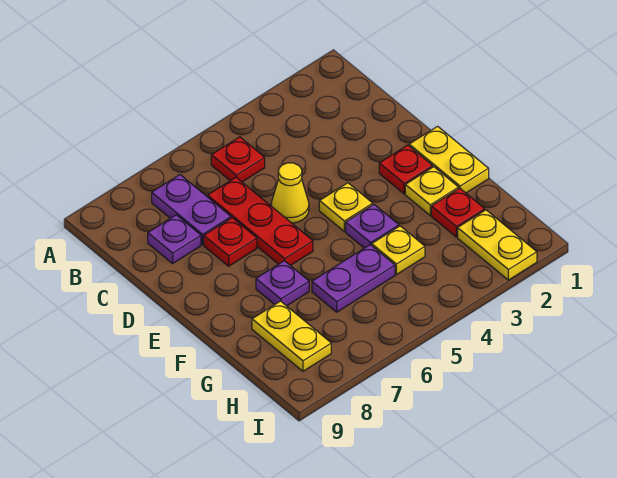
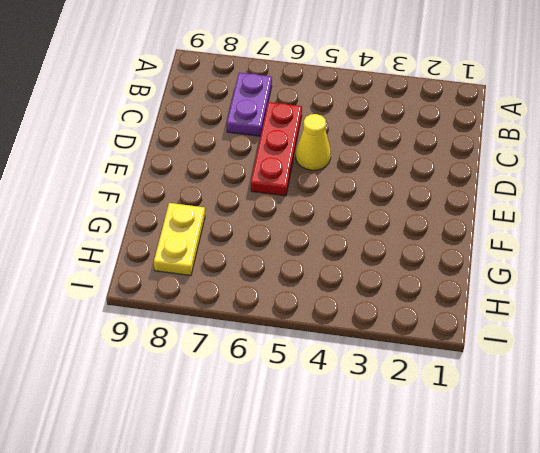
none -> red 1x1 plate [211,137,265,182]
none -> purple 1x1 plate [148,215,201,263]
none -> red 1x1 plate [204,218,257,266]

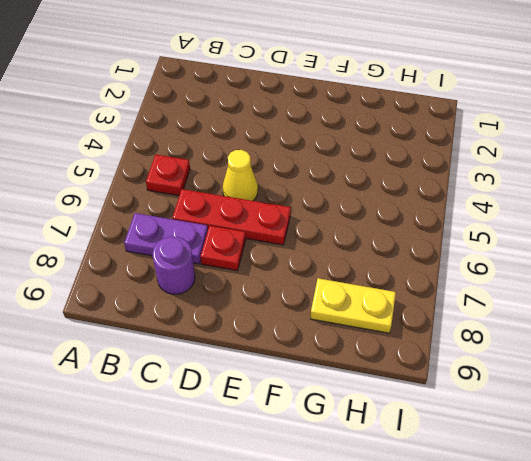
purple 1x1 round brick [152,236,195,294] -> purple 1x1 plate [148,215,201,263]
none -> yellow 1x2 plate [409,126,489,193]
none -> red 1x1 plate [379,145,433,194]
none -> yellow 1x1 plate [319,183,373,231]

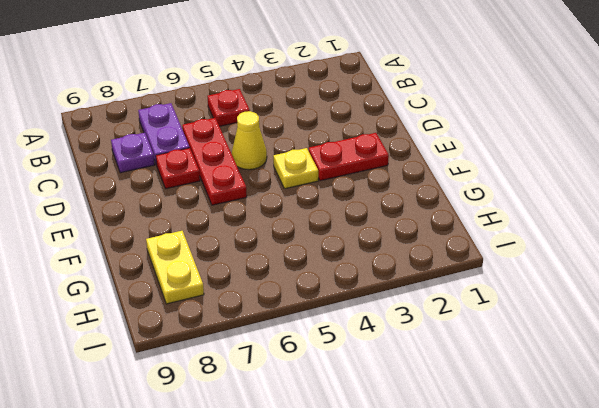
red 1x2 plate [309,133,389,181] -> red 1x1 plate [379,145,433,194]
none -> yellow 1x2 plate [409,126,489,193]
none -> yellow 1x1 plate [405,167,459,215]
none -> purple 1x1 plate [346,205,399,248]

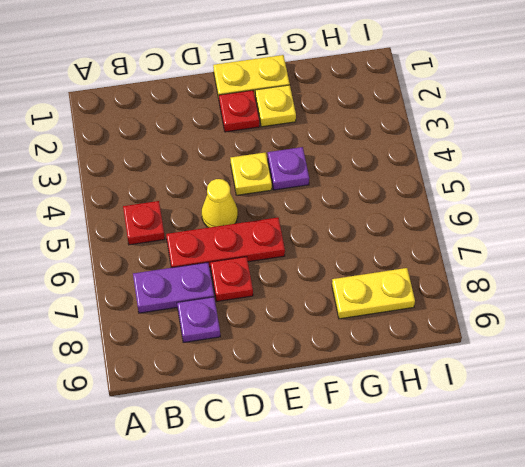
none -> purple 1x1 plate [256,261,309,306]
none -> red 1x1 plate [431,188,485,237]
none -> yellow 1x1 plate [372,226,425,275]

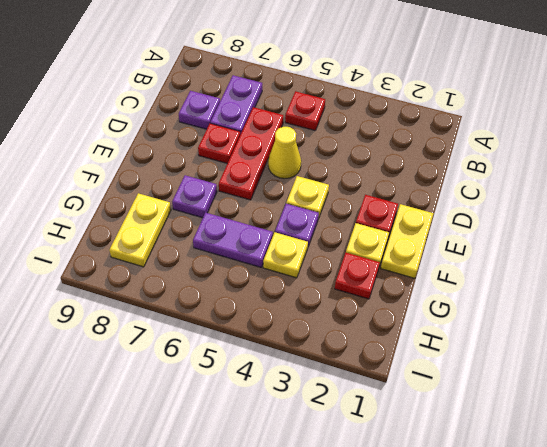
none -> yellow 1x2 plate [458,210,537,280]

